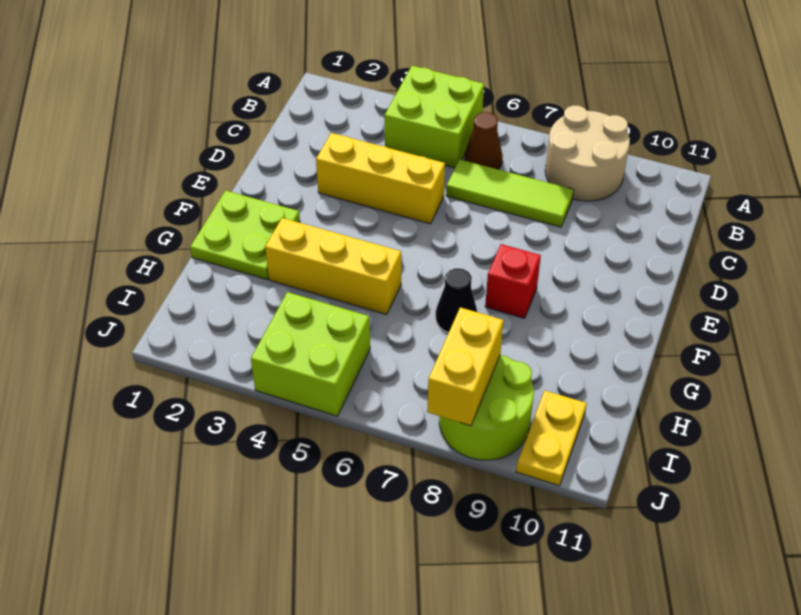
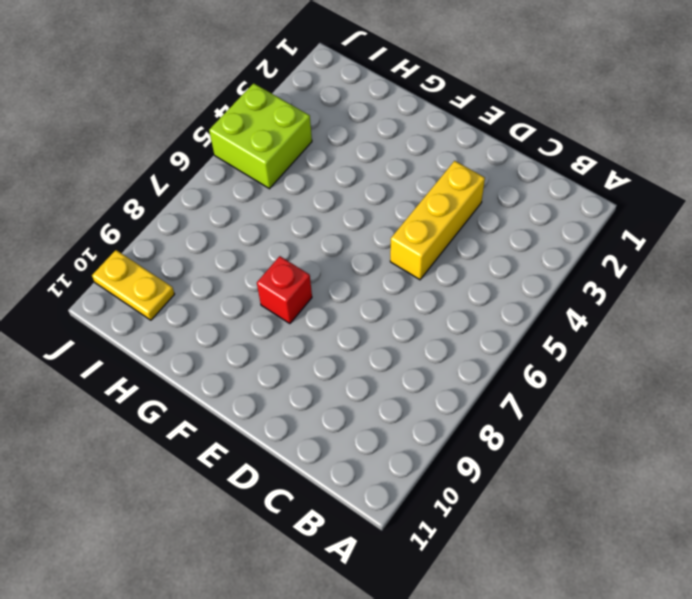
none -> lime 2x2 brick [385,66,484,168]
none -> tan 2x2 round brick [545,105,630,201]
none -> brown 1x1 cone [464,112,503,170]

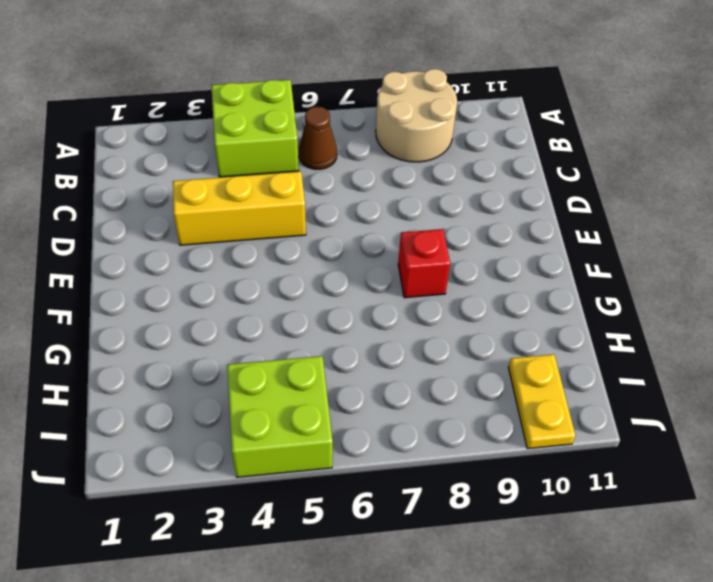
none -> lime 1x3 tile [446,159,574,227]
none -> lime 2x2 plate [190,191,300,279]
none -> yellow 1x3 brick [265,218,401,314]

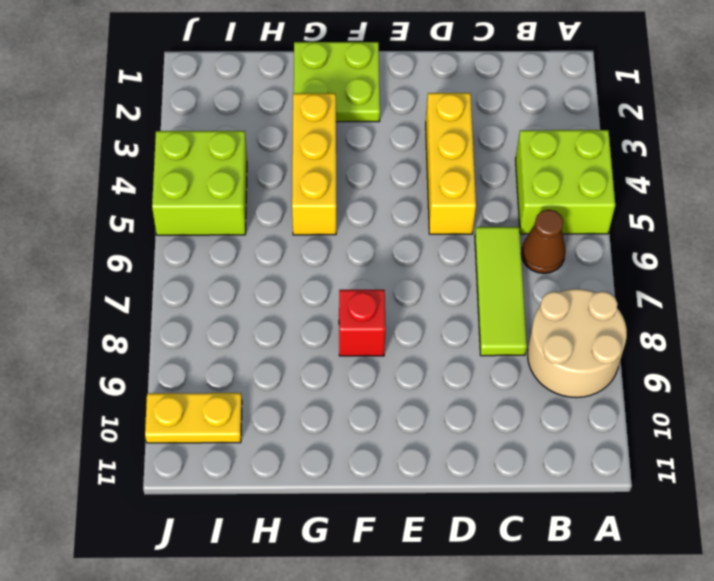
none -> black 1x1 cone [436,268,477,333]
none -> lime 2x2 round brick [439,355,534,460]
none -> yellow 1x2 brick [427,307,504,426]

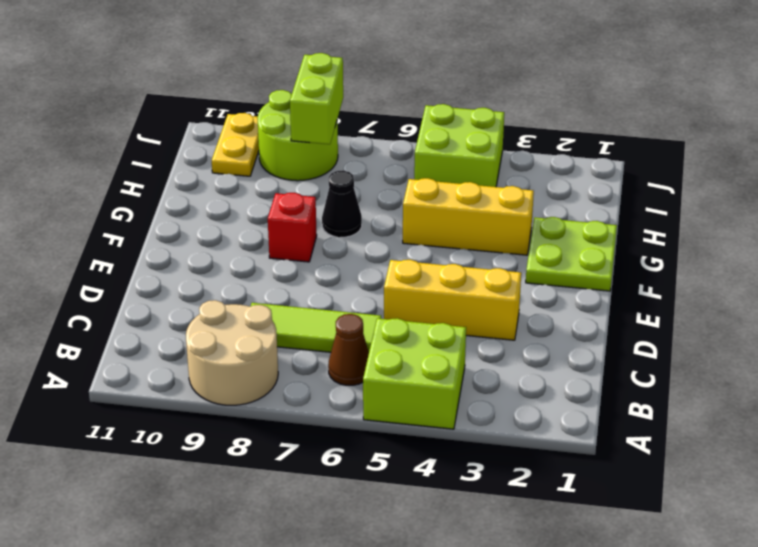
lime 1x2 brick [290,53,343,144] -> yellow 1x2 brick [427,307,504,426]

